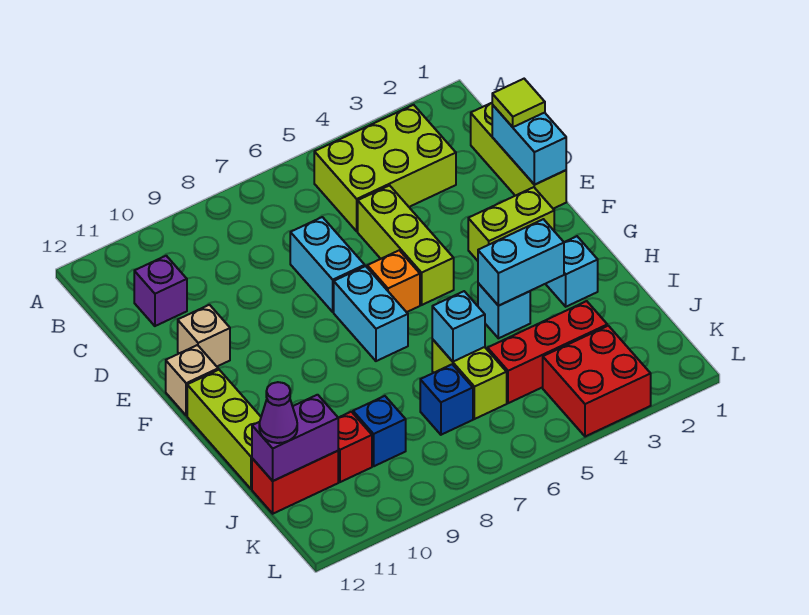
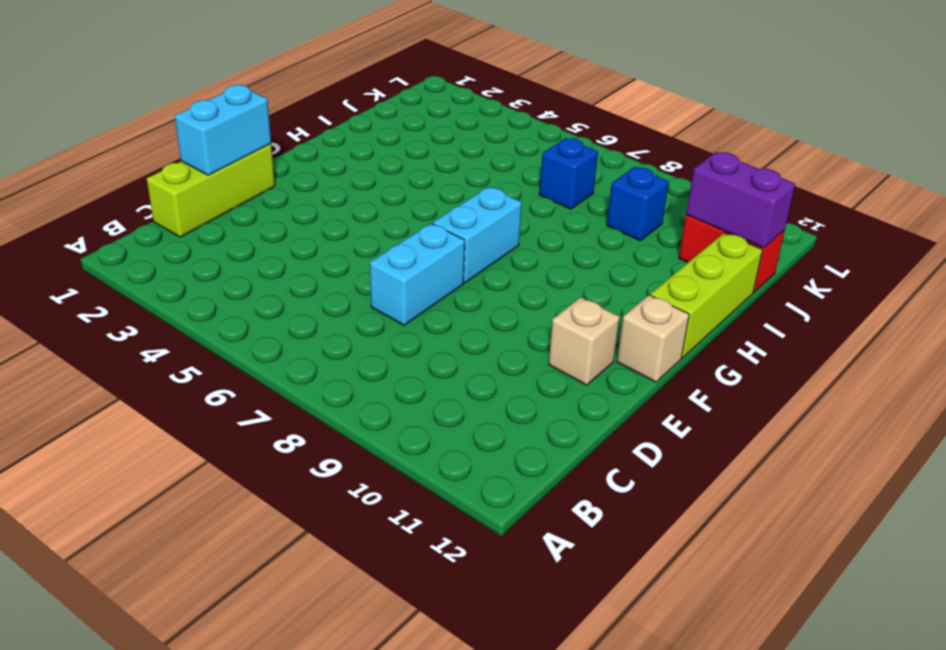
none -> lime 2x3 brick [314,105,456,231]
none -> purple 1x1 brick [134,256,187,326]
none -> lime 1x3 brick [358,185,454,305]

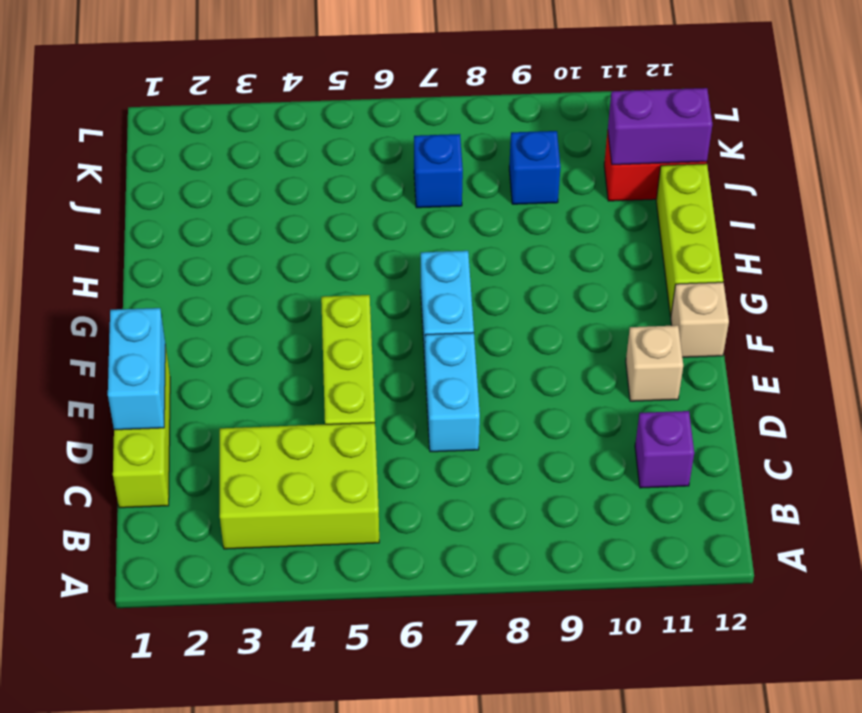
none -> lime 1x2 brick [468,187,554,261]
none -> orange 1x1 brick [367,250,420,312]
none -> cyan 1x1 brick [546,236,598,307]

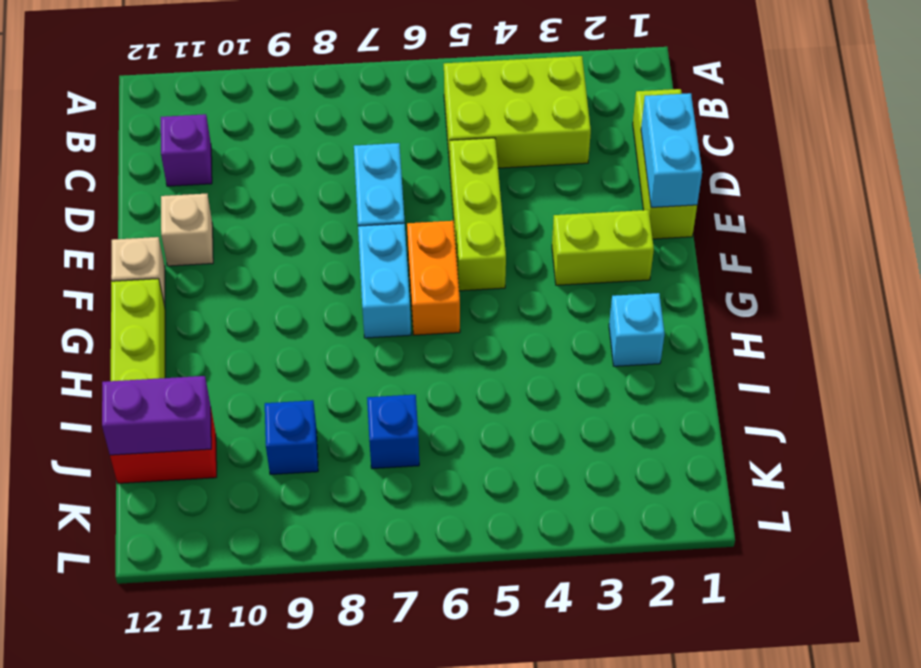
orange 1x2 brick [407,221,460,335] -> orange 1x1 brick [367,250,420,312]
none -> cyan 1x1 brick [478,283,530,338]
none -> lime 1x2 brick [432,339,507,419]
none -> red 1x3 brick [488,301,607,403]

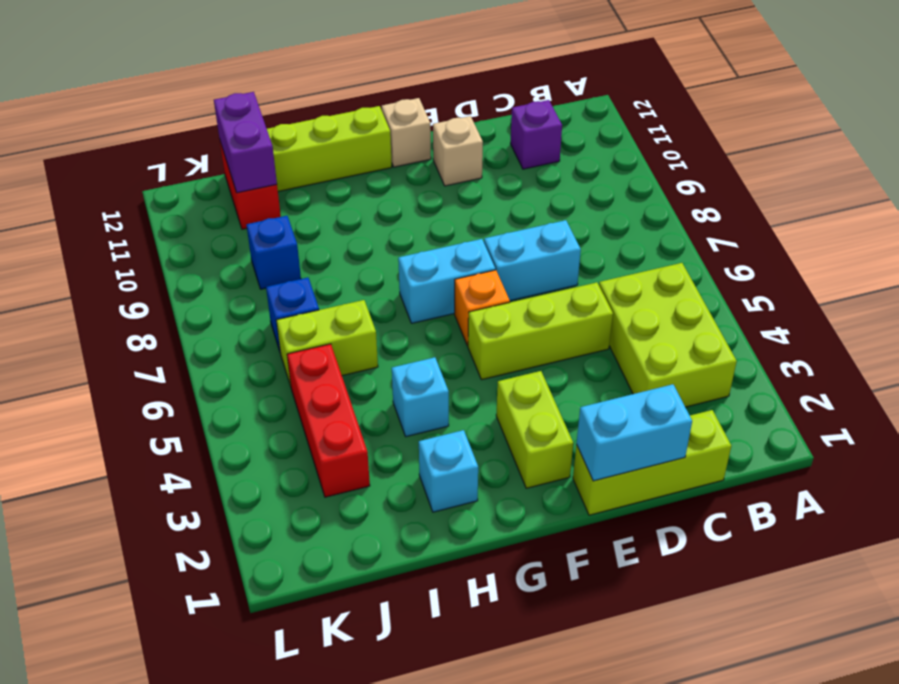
none -> red 1x1 brick [338,412,372,482]
none -> red 2x2 brick [543,326,651,437]
none -> cyan 1x2 brick [478,219,564,306]

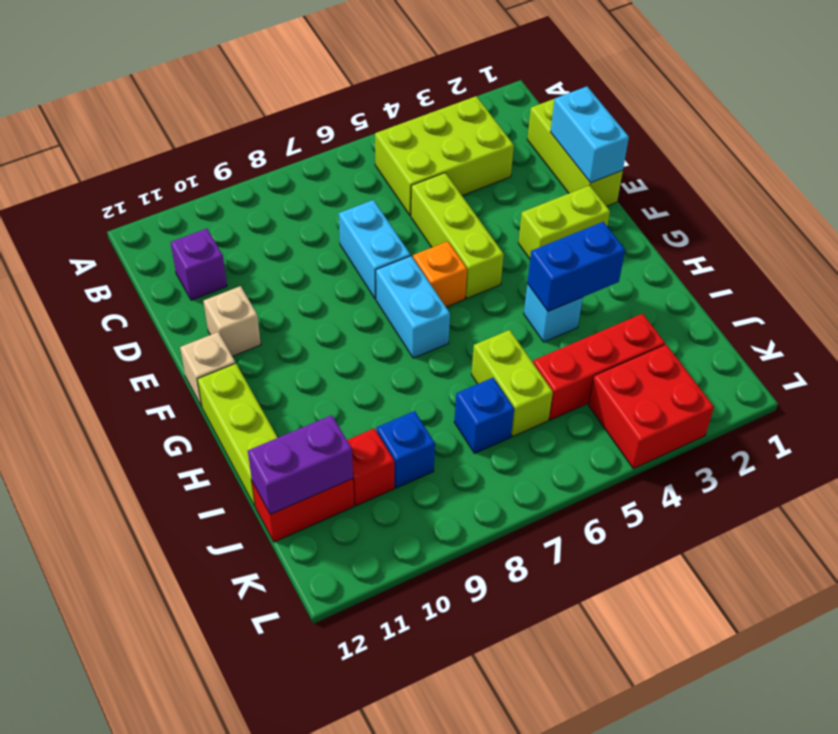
blue 1x2 brick [527,222,625,312] -> cyan 1x2 brick [478,219,564,306]
none -> cyan 1x1 brick [546,236,598,307]
none -> cyan 1x1 brick [432,291,485,362]
none -> lime 1x1 tile [492,79,545,127]

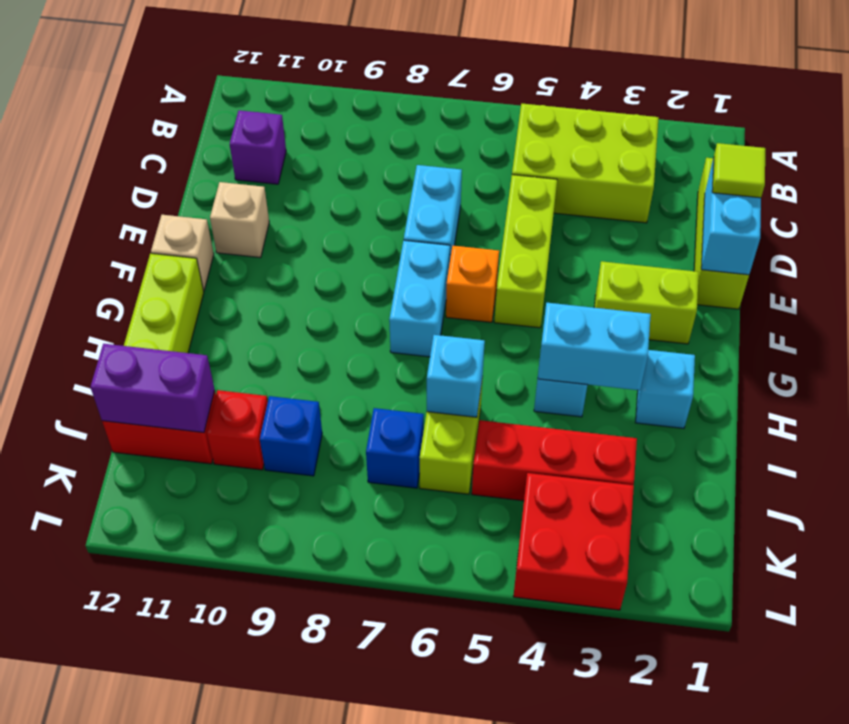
none -> purple 1x1 cone [259,382,297,443]

